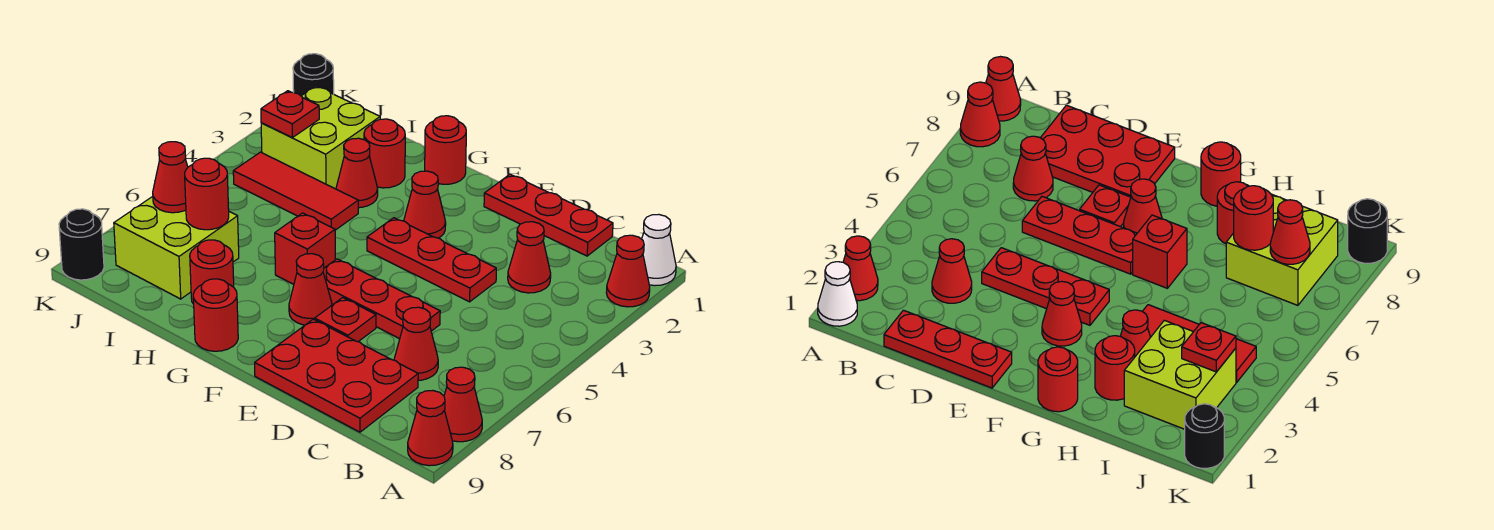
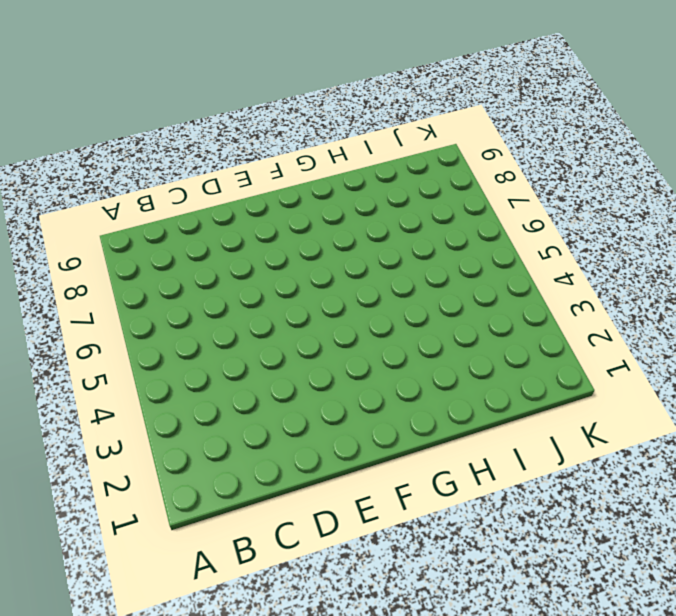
none -> white 1x1 cone [642,214,676,286]
none -> red 1x1 cone [606,235,650,307]
none -> red 1x1 cone [444,367,482,442]

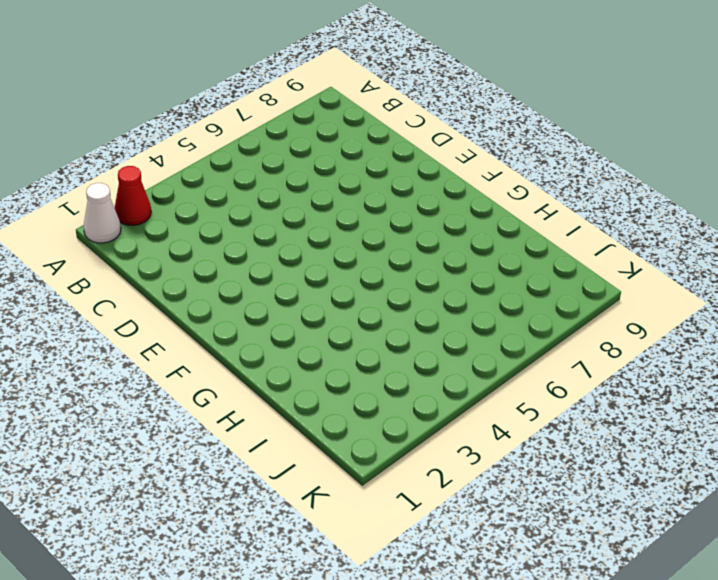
none -> red 1x1 cone [444,367,482,442]
none -> red 1x1 cone [408,391,453,466]
none -> red 1x3 plate [484,174,613,256]

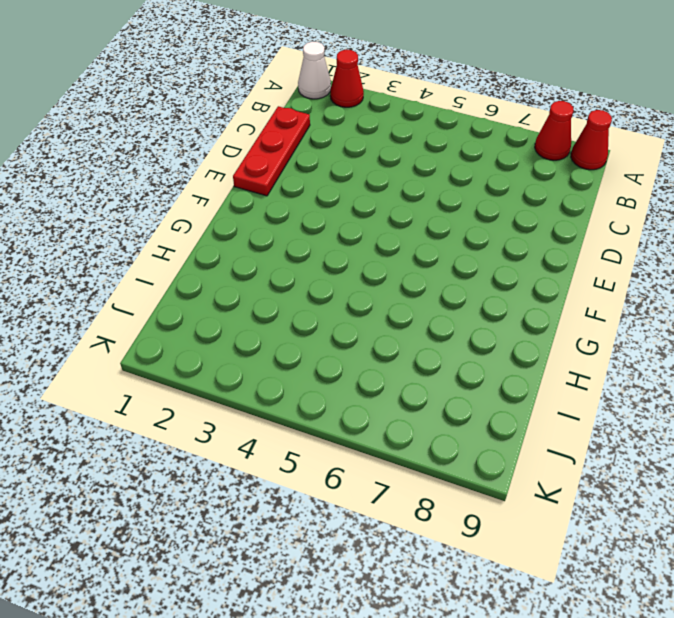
none -> red 1x1 cone [508,222,551,293]
none -> red 1x1 cone [394,307,438,380]
none -> red 2x3 plate [255,319,418,432]

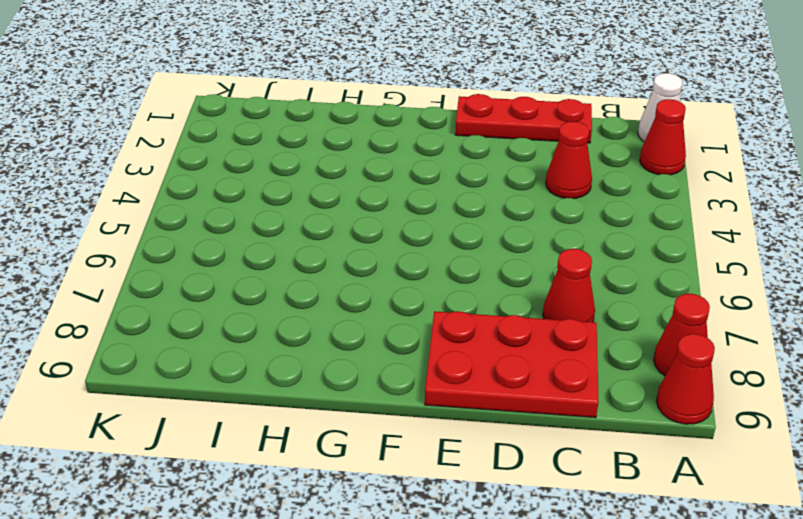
none -> red 1x3 plate [367,218,496,302]
none -> red 1x3 plate [323,259,440,339]
none -> red 1x1 plate [315,298,376,342]

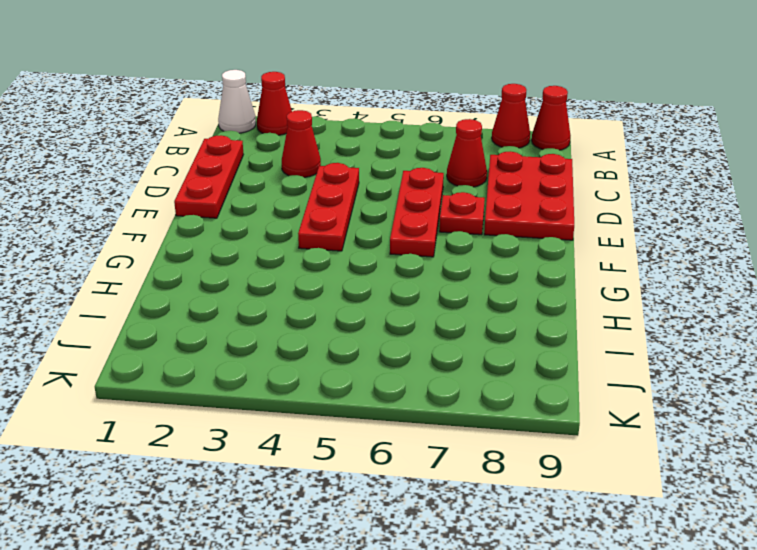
none -> red 1x1 cone [404,171,446,238]
none -> red 1x1 cone [289,254,332,325]
none -> red 1x1 round brick [425,116,466,184]

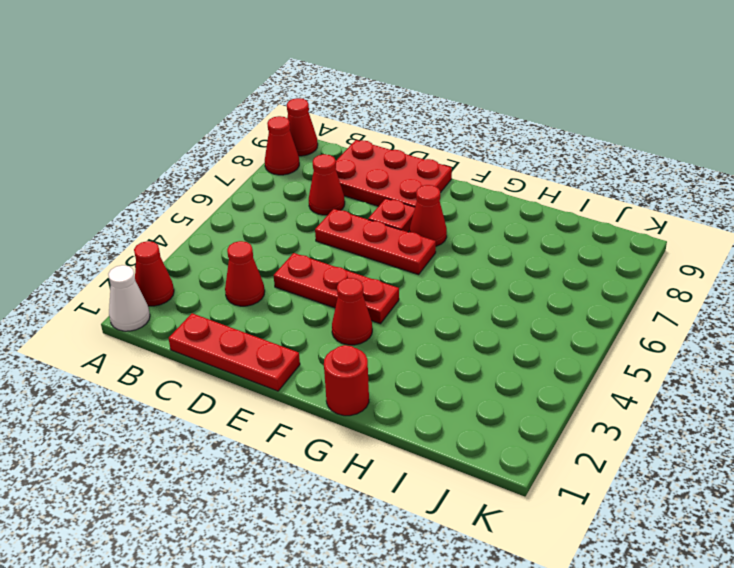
none -> red 1x1 brick [275,213,335,284]
none -> red 1x1 round brick [193,279,238,351]
none -> red 1x1 round brick [364,119,405,188]

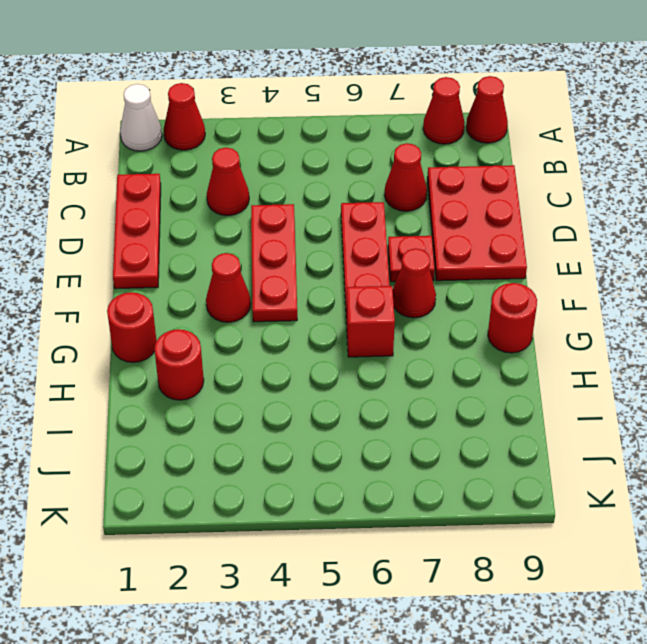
none -> red 1x1 cone [336,138,378,208]
none -> red 1x3 tile [233,152,358,230]
none -> red 1x1 round brick [190,240,234,304]

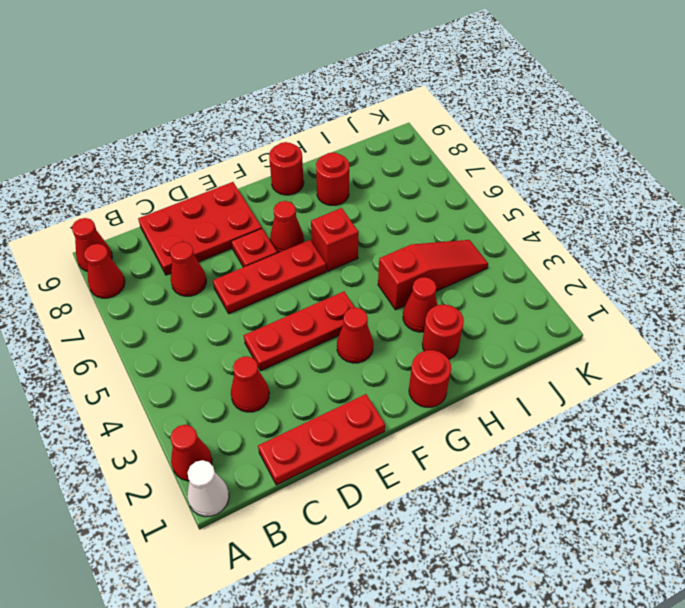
red 1x3 slope [378,240,488,310] -> red 1x3 tile [233,152,358,230]
none -> lime 2x2 brick [261,86,380,189]
none -> lime 2x2 brick [114,197,239,299]
none -> black 1x1 round brick [293,54,334,96]

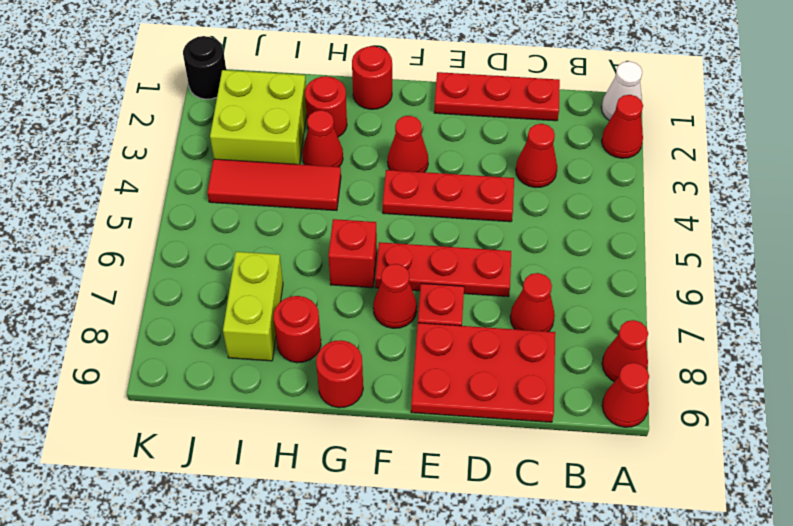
lime 1x2 brick [223,252,283,361] -> lime 2x2 brick [114,197,239,299]
none -> black 1x1 round brick [59,209,104,280]
none -> red 1x1 round brick [185,158,229,230]
none -> red 1x1 plate [261,91,319,138]

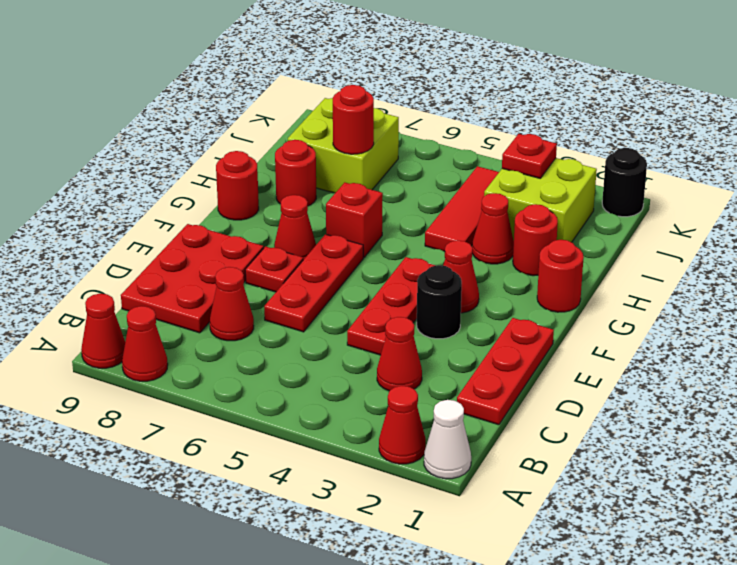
black 1x1 round brick [417,265,462,339] -> black 1x1 round brick moved to [59,209,104,280]
none -> red 1x1 cone [153,142,188,213]

